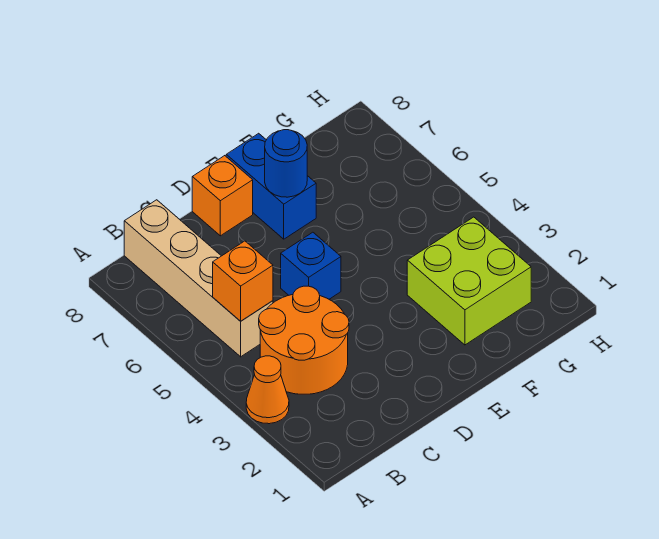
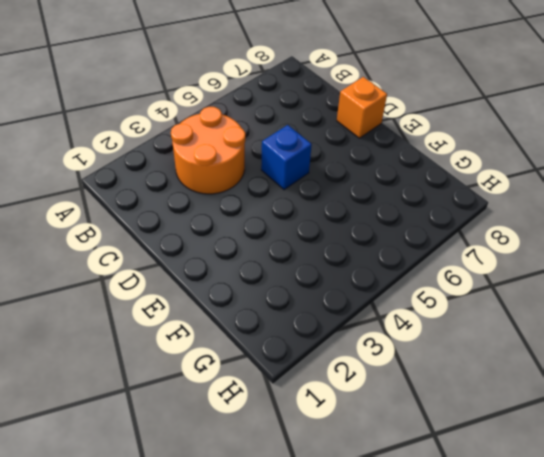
none -> orange 1x1 cone [246,356,289,424]
none -> tan 1x4 brick [124,200,273,357]

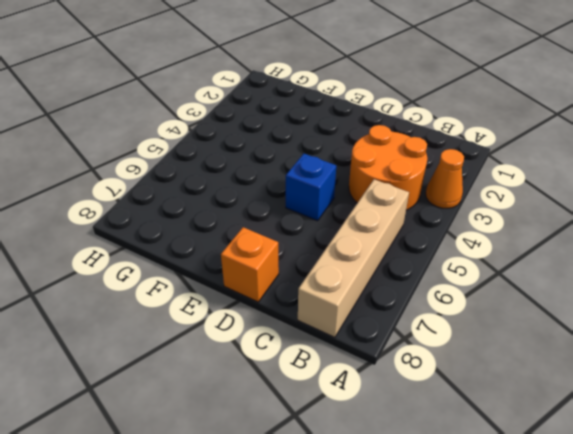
none -> blue 1x2 brick [226,133,316,239]
none -> lime 2x2 brick [407,217,531,345]

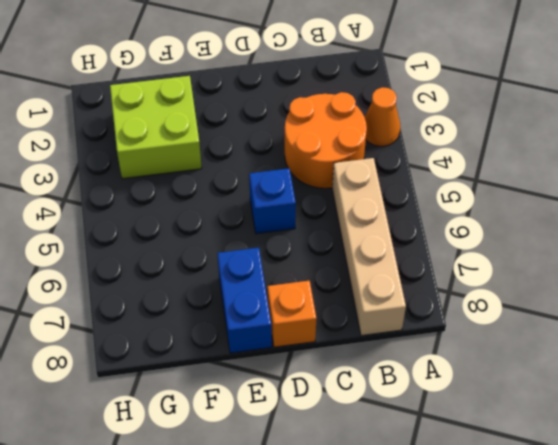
none -> orange 1x1 brick [213,241,273,321]
none -> blue 1x1 round brick [265,130,307,197]

